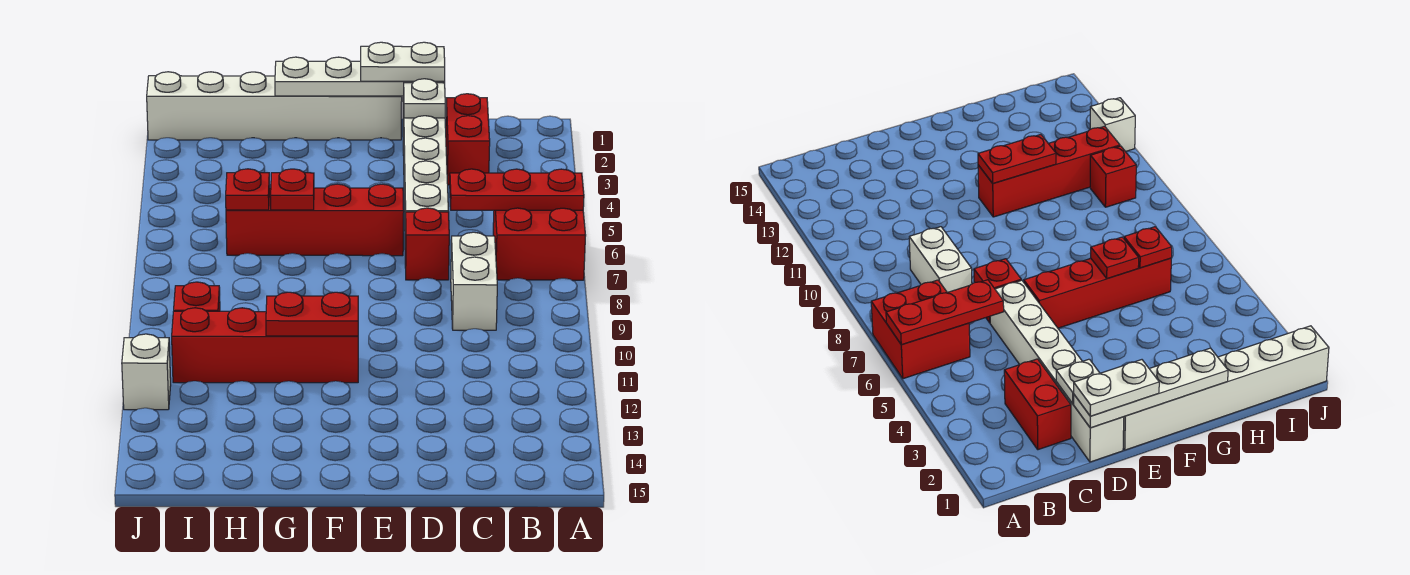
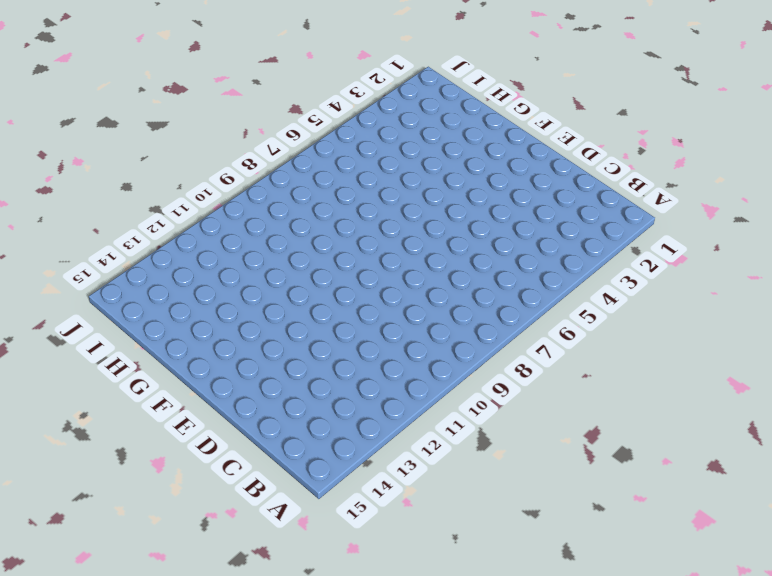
none -> red 2x2 brick [493,208,586,280]
none -> red 1x2 brick [446,94,490,185]
none -> white 1x2 brick [451,232,497,330]

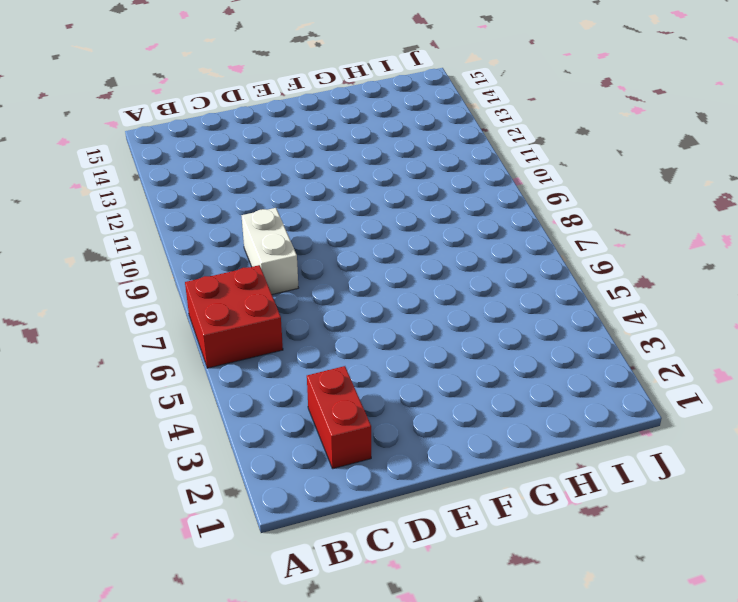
none -> white 1x6 brick [403,96,448,233]
none -> red 1x1 brick [405,208,449,280]
none -> white 1x6 brick [147,72,402,140]

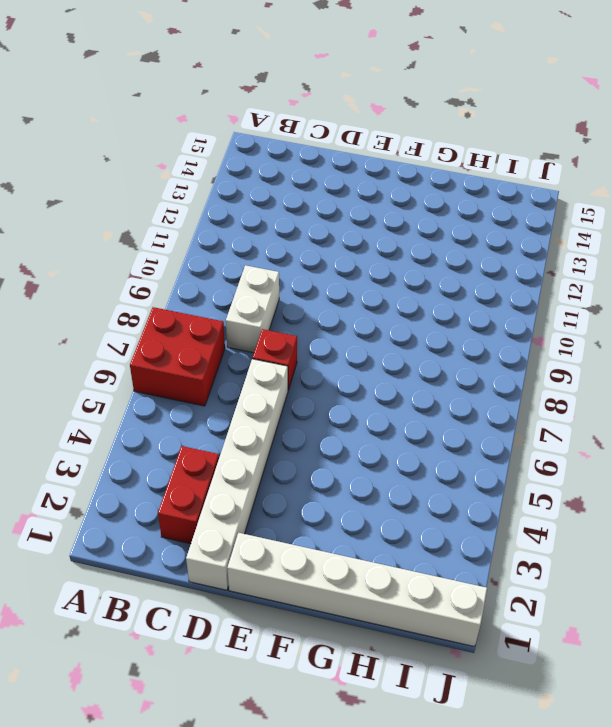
none -> red 1x4 brick [226,184,404,256]
none -> red 1x4 brick [172,308,358,383]
none -> red 1x1 brick [174,282,220,311]

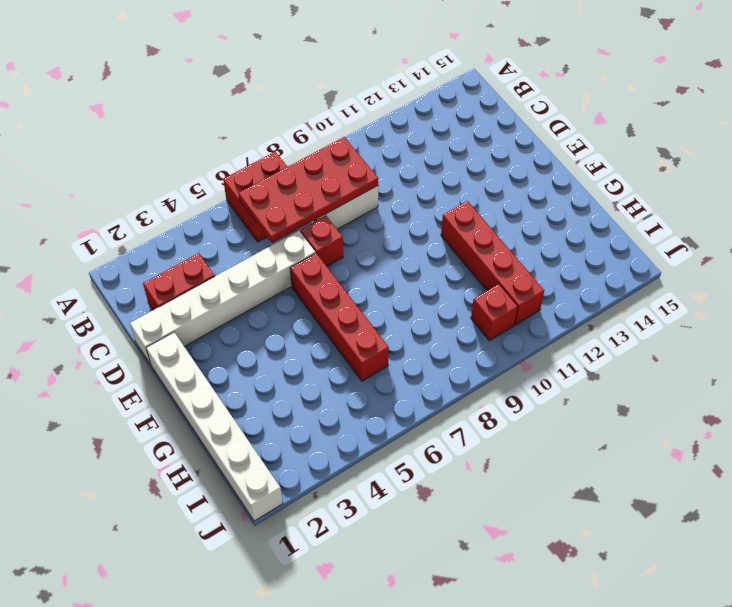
red 2x4 plate [238,137,378,243] -> red 1x3 plate [450,169,584,210]
none -> white 1x1 brick [122,334,171,410]
none -> white 1x4 plate [275,57,445,96]
none -> white 1x1 plate [404,79,445,118]

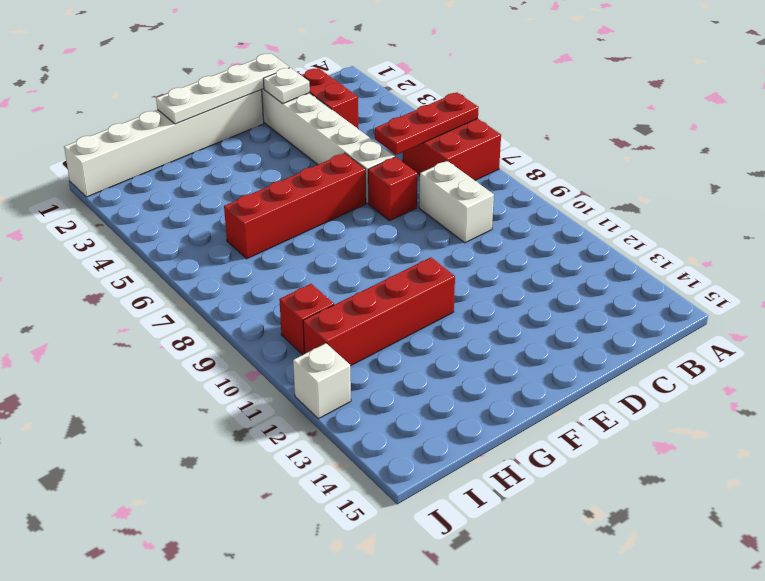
none -> red 1x2 plate [266,292,358,336]
none -> red 1x1 plate [271,169,314,210]
none -> red 1x1 plate [226,169,270,210]

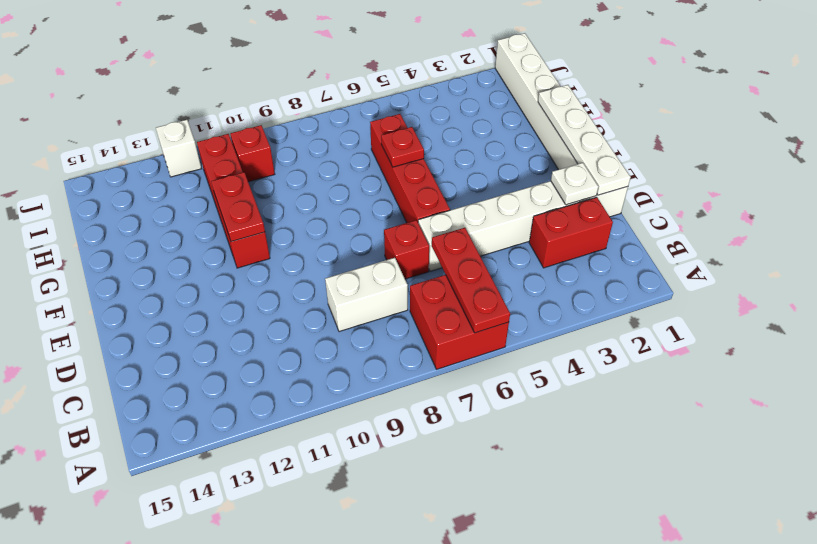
none -> red 1x1 plate [226,169,270,210]
none -> white 1x2 plate [361,42,445,81]

